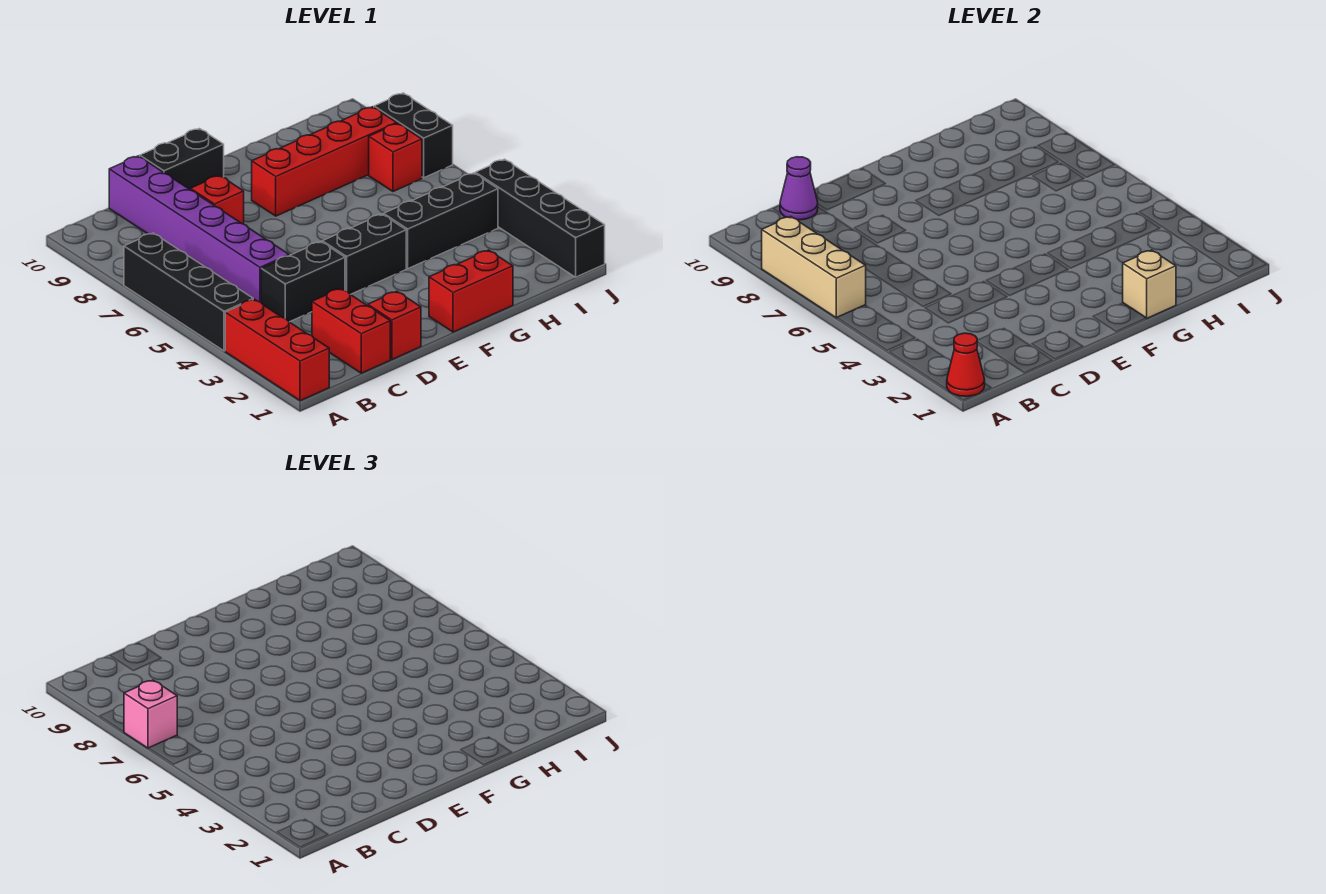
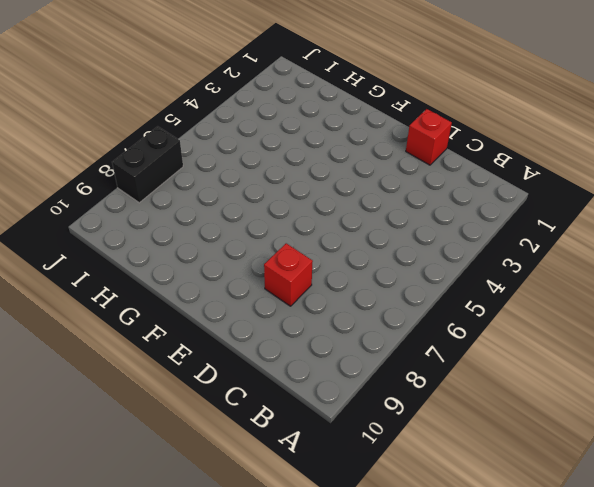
none -> red 1x3 brick [225,299,329,401]
none -> black 1x4 brick [124,233,253,351]
none -> red 1x2 brick [312,289,390,373]

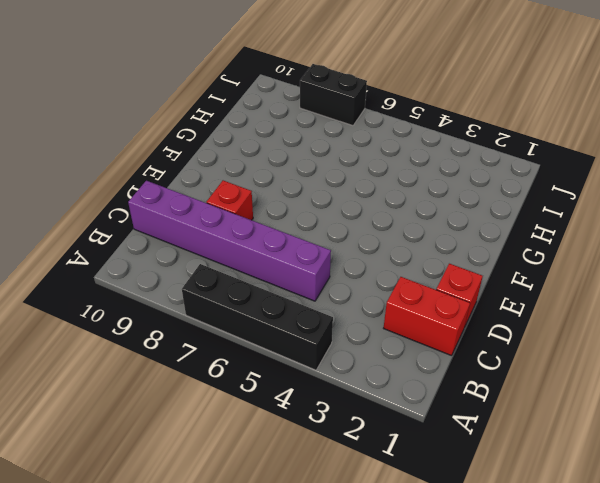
none -> red 1x3 brick [225,299,329,401]
none -> black 1x2 brick [261,242,345,322]
none -> black 1x2 brick [140,129,224,189]

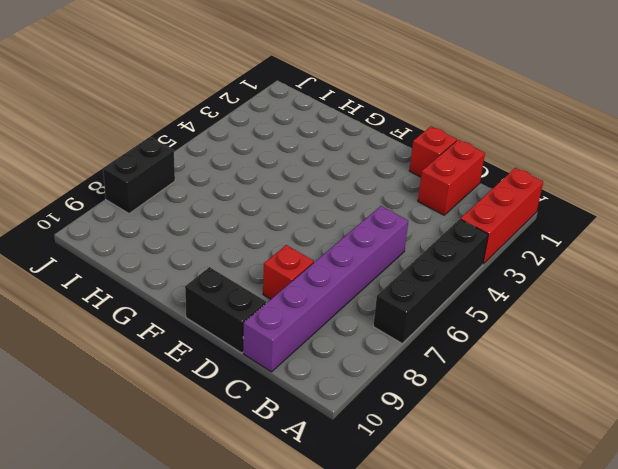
none -> black 1x2 brick [261,242,345,322]
none -> black 1x2 brick [322,214,406,295]
none -> red 1x2 brick [429,250,513,332]

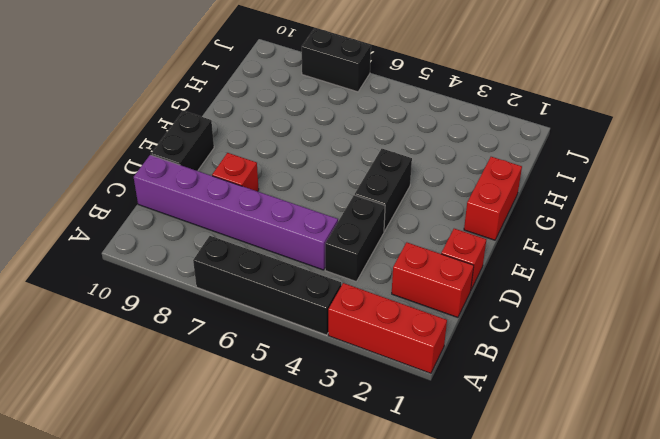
none -> red 1x4 brick [252,107,397,216]
none -> black 1x3 brick [384,173,498,269]
none -> red 1x1 brick [369,123,422,191]

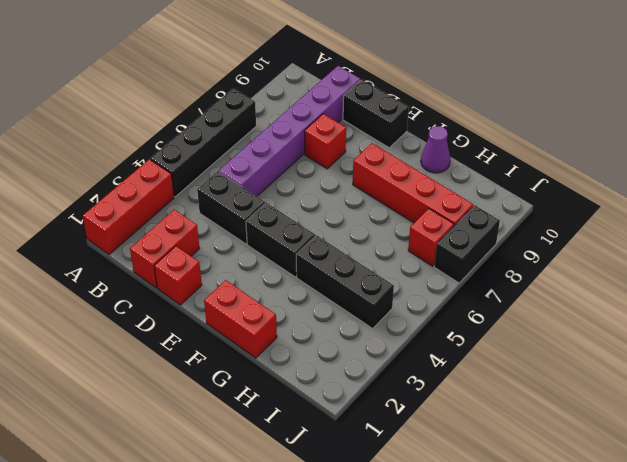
purple 1x1 cone [421,126,450,173] -> purple 1x1 cone moved to [780,157,818,220]
none -> black 1x4 brick [475,159,605,277]
none -> red 1x1 cone [947,333,985,396]
none -> tan 1x3 brick [762,217,866,318]

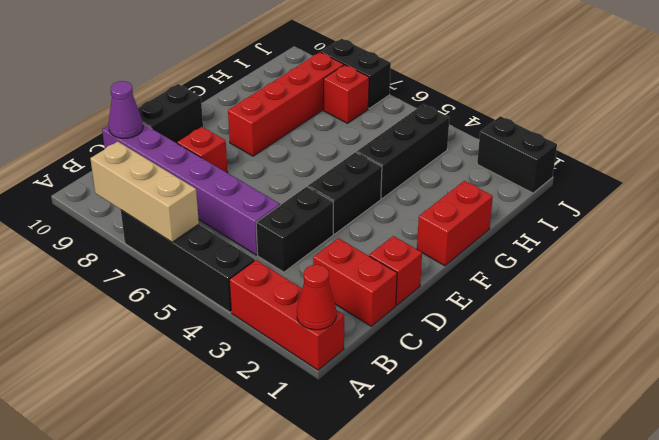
black 1x2 brick [477,116,557,193] -> black 1x4 brick [475,159,605,277]
none -> tan 1x1 brick [1123,250,1176,318]
none -> pink 1x1 brick [124,680,177,748]

